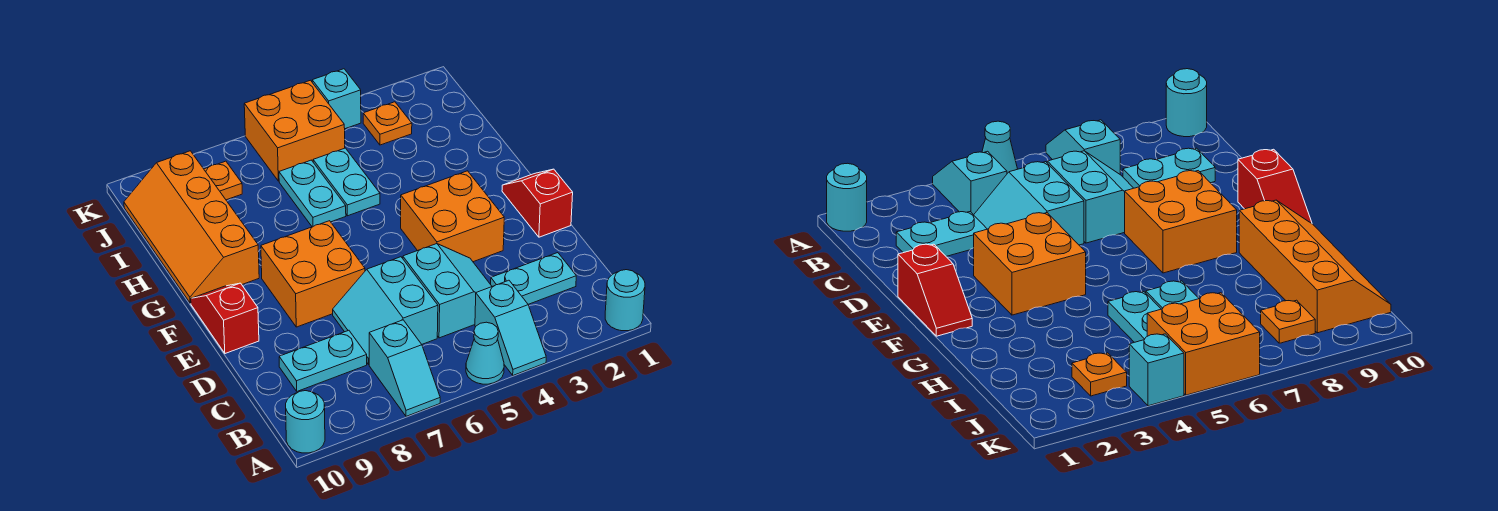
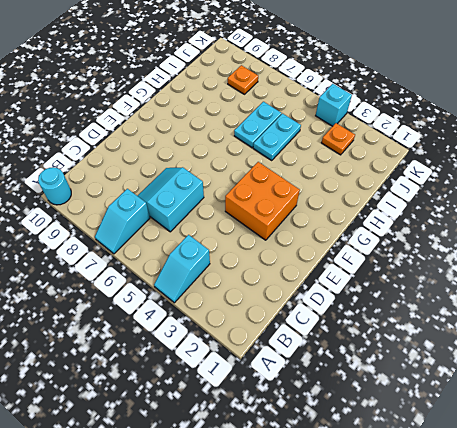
none -> cyan 1x1 round brick [605,270,645,331]
none -> cyan 1x1 cone [466,322,504,384]
none -> cyan 1x2 plate [491,253,576,304]

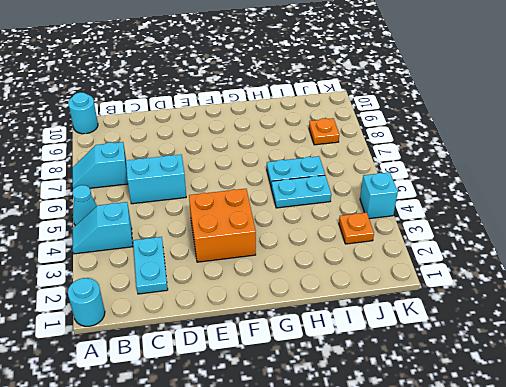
none -> cyan 2x2 slope [403,244,492,338]
none -> cyan 1x2 plate [279,330,367,391]
none -> red 1x2 slope [502,169,573,237]

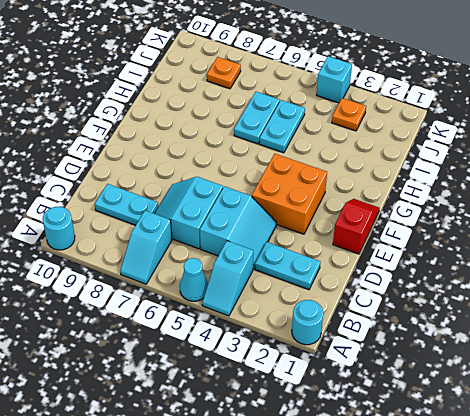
none -> orange 2x2 brick [261,221,365,327]
none -> red 1x2 slope [191,283,259,354]
none -> orange 2x4 slope [124,151,259,303]

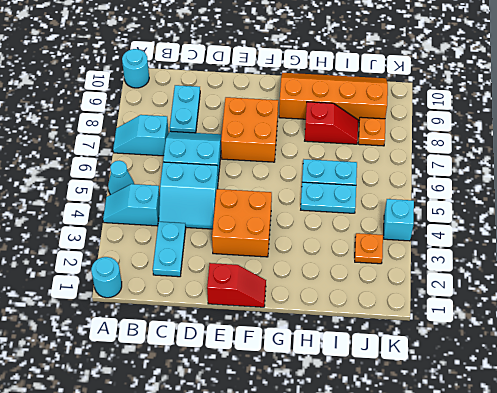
red 1x2 slope [305,102,358,144] -> red 1x2 slope moved to [191,283,259,354]
none -> orange 2x2 brick [244,80,345,181]

